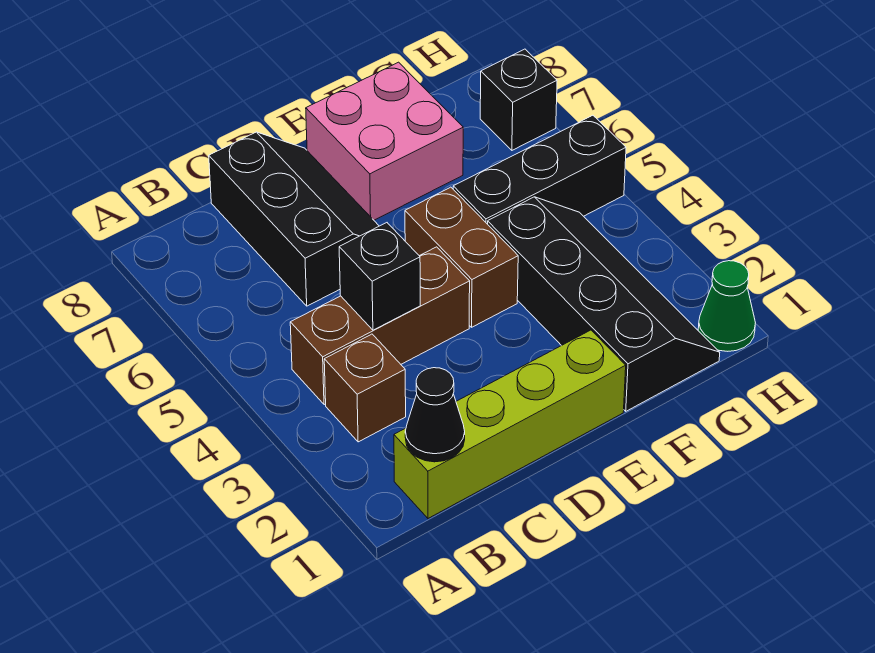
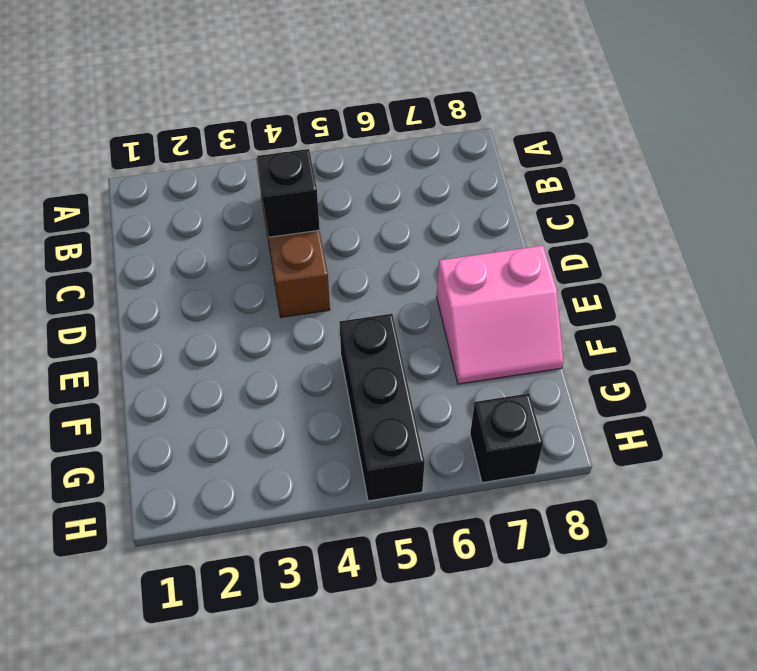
pink 2x2 slope [437,246,563,384] -> pink 2x2 brick [306,62,463,220]
none -> lime 1x4 brick [394,330,626,518]
none -> brown 1x1 brick [324,334,406,442]
none -> black 2x3 slope [209,132,379,306]

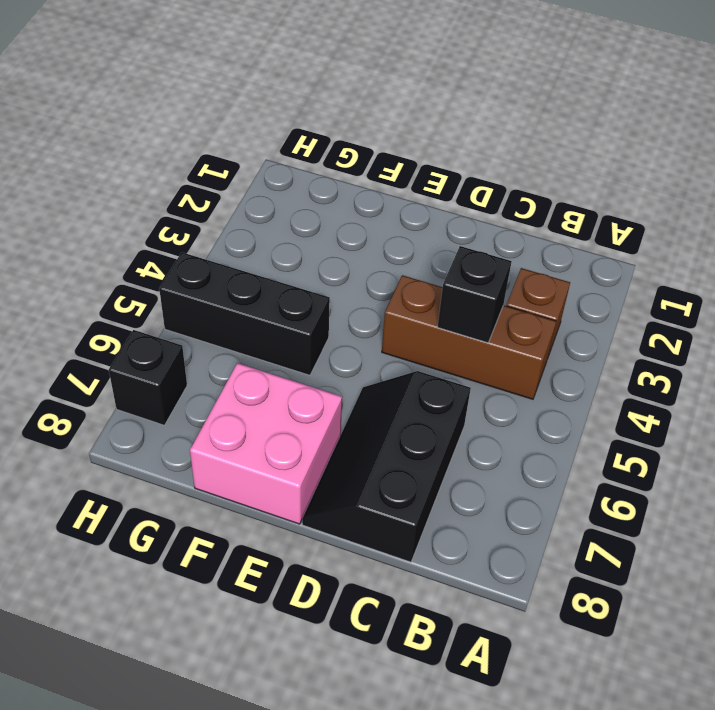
none -> lime 1x4 brick [394,330,626,518]
none -> brown 1x2 brick [405,187,518,327]
none -> black 2x4 slope [488,197,720,411]

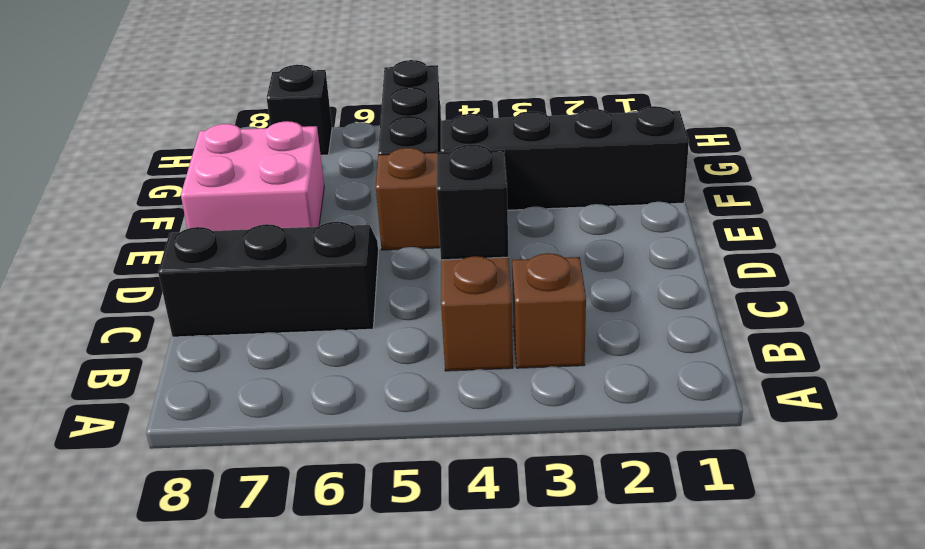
none -> lime 1x4 brick [394,330,626,518]
none -> green 1x1 cone [698,261,755,351]
none -> black 1x1 cone [405,368,465,462]

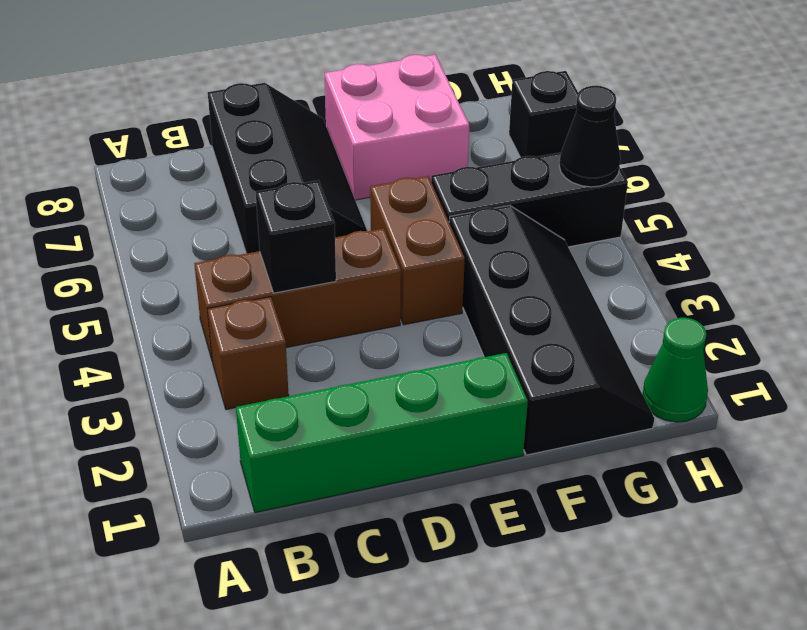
green 1x4 brick [236,353,528,513] -> lime 1x4 brick [394,330,626,518]
black 1x1 cone [559,86,620,187] -> black 1x1 cone moved to [405,368,465,462]

